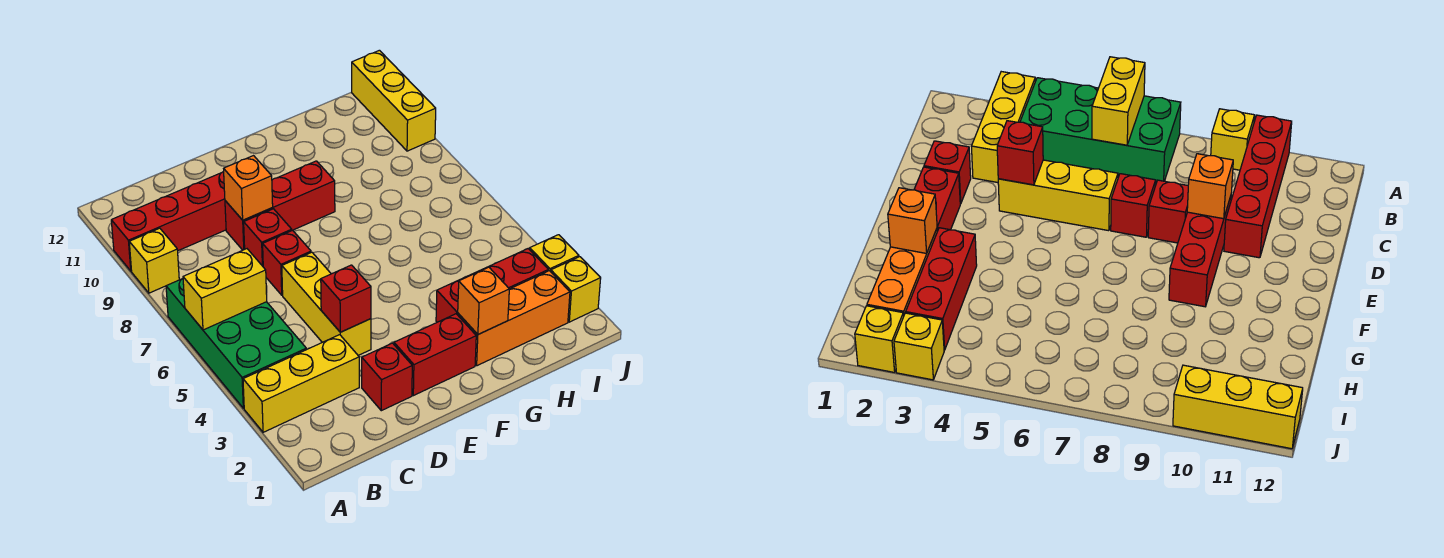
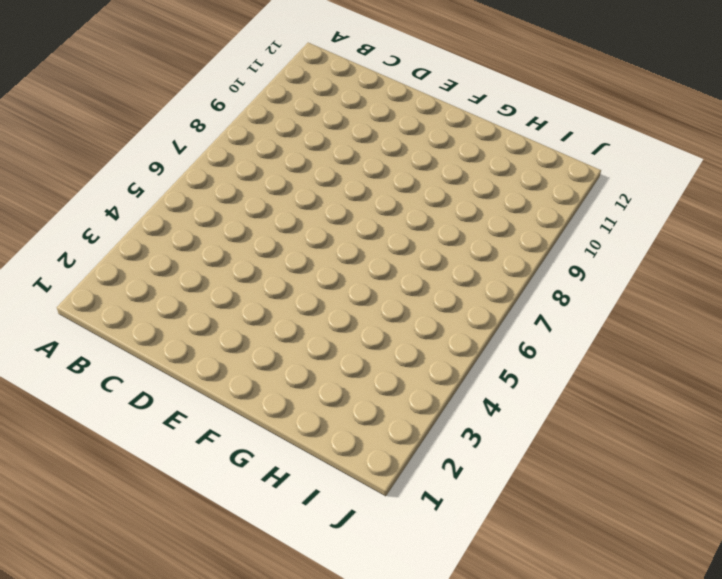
none -> yellow 1x3 brick [243,335,359,432]
none -> green 2x4 brick [166,279,306,408]
none -> yellow 1x1 brick [129,228,179,293]

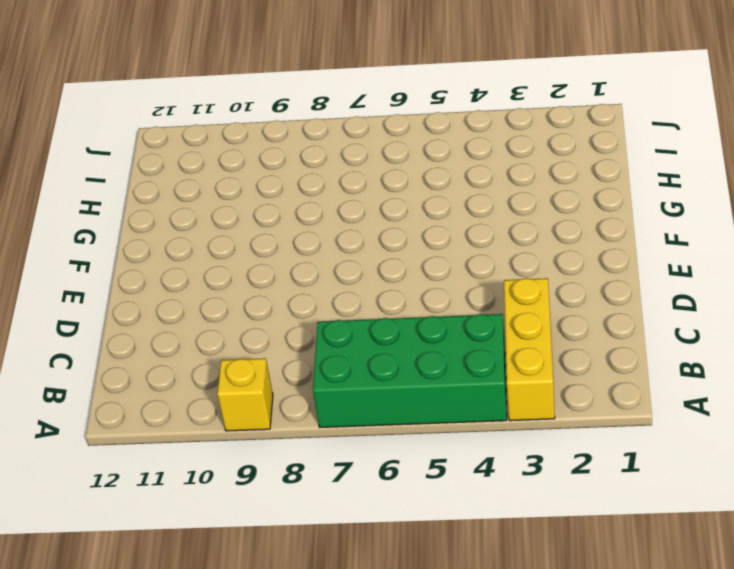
none -> red 1x4 brick [111,171,226,271]
none -> red 1x1 brick [362,343,412,411]
none -> yellow 1x3 brick [282,252,371,355]

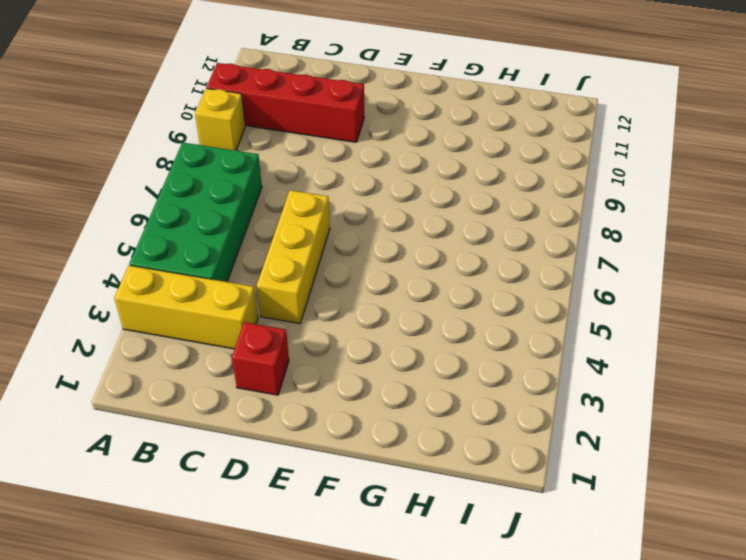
none -> red 1x1 brick [263,230,311,295]
none -> red 1x1 brick [244,209,292,266]
none -> red 1x3 brick [225,161,335,250]

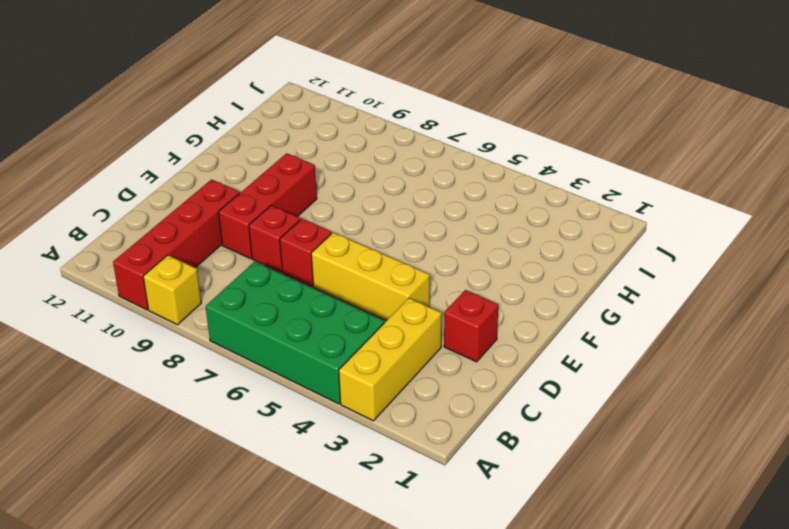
none -> red 1x2 brick [394,314,476,396]
none -> orange 1x3 brick [458,271,570,366]
none -> red 1x3 brick [436,249,548,322]

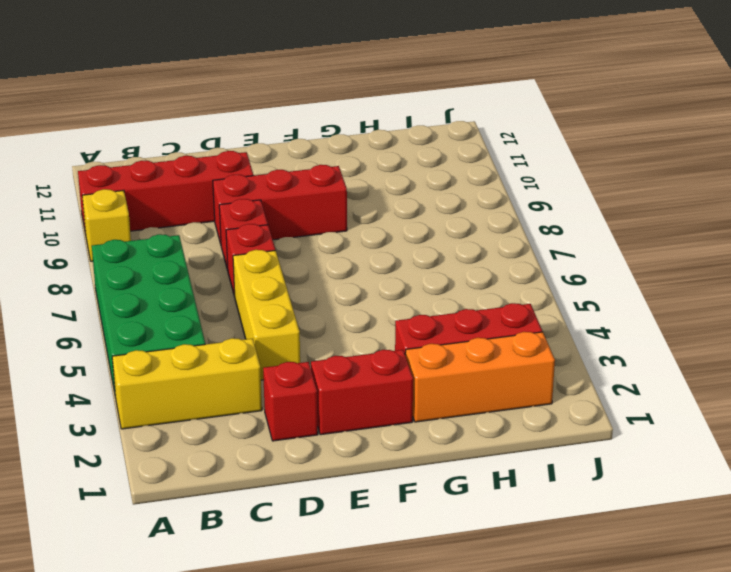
none -> yellow 1x1 brick [551,257,601,322]
none -> yellow 1x1 brick [530,235,579,272]
none -> yellow 1x3 brick [352,50,436,151]

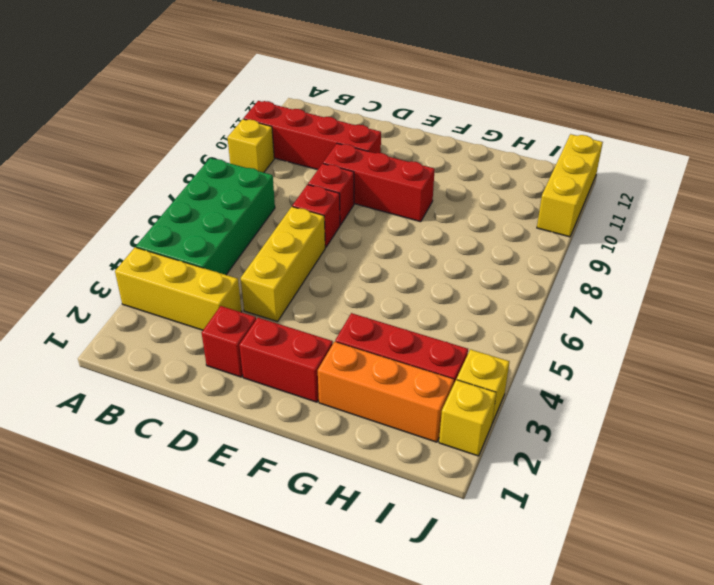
none -> yellow 1x2 brick [183,249,267,330]
none -> red 1x1 brick [321,265,371,332]
none -> orange 1x1 brick [224,156,273,220]

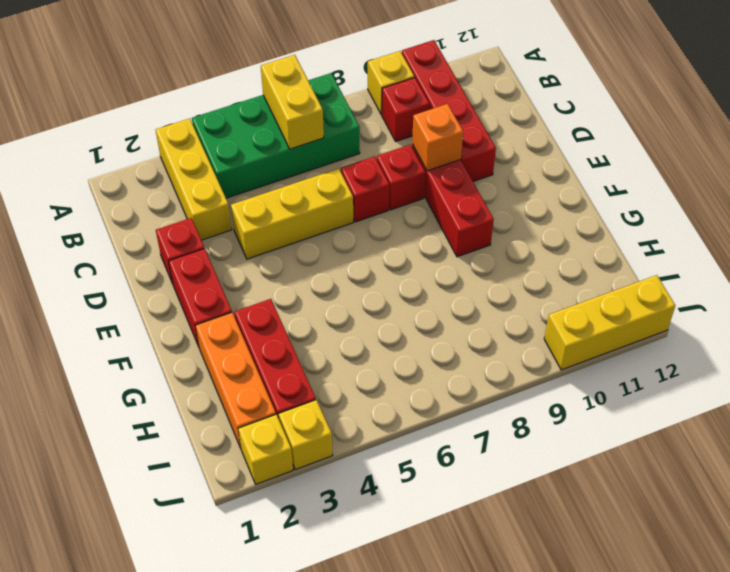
red 1x1 brick [382,78,429,141] -> red 1x1 brick moved to [321,265,371,332]
none -> orange 1x1 brick [458,267,509,334]

